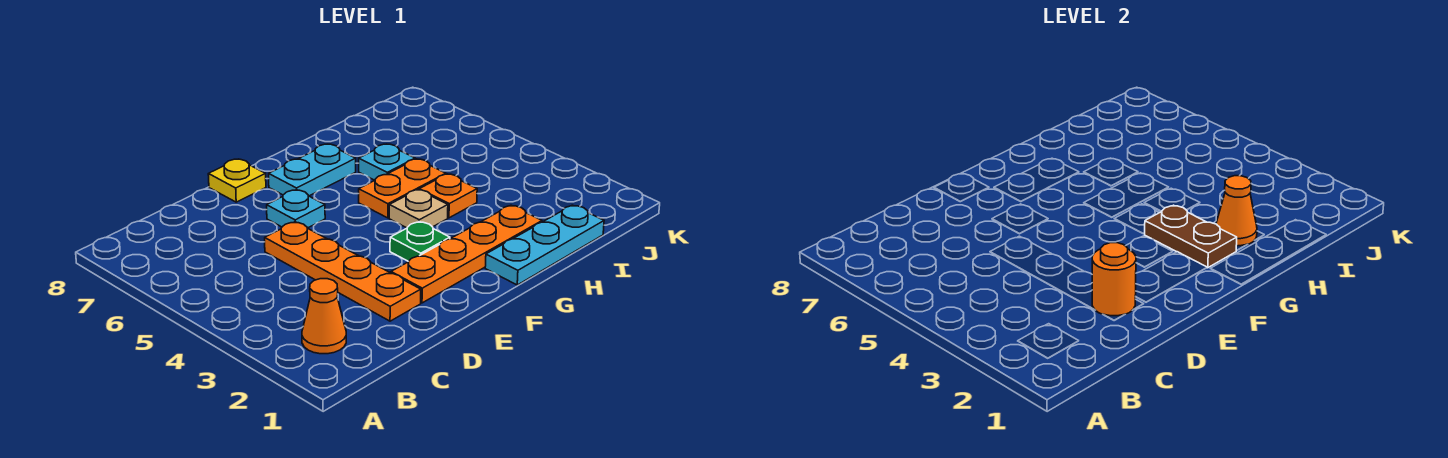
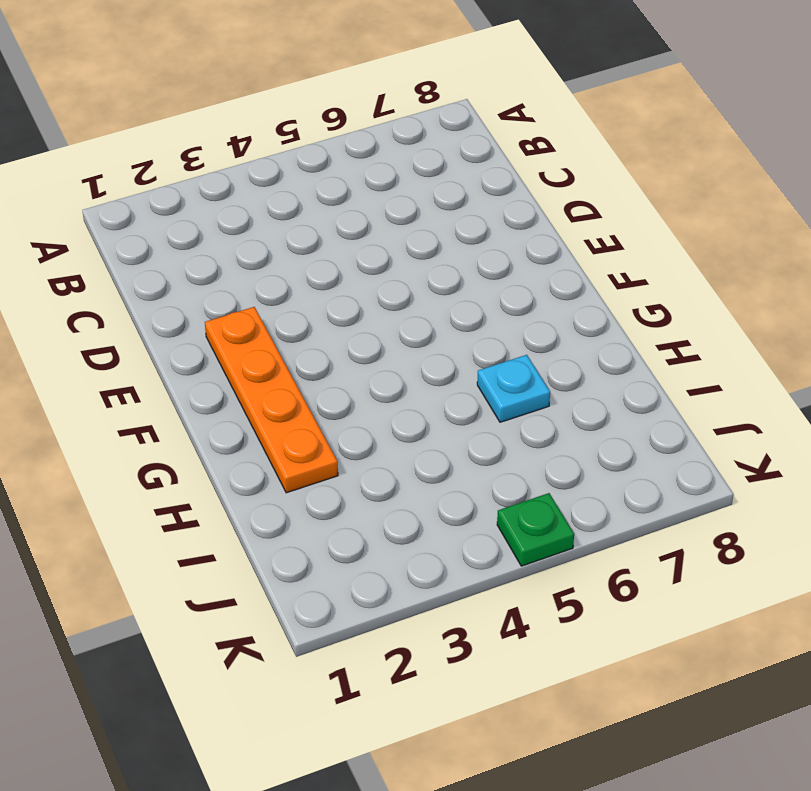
green 1x1 plate [497,493,574,566] -> green 1x1 plate moved to [390,222,450,261]
none -> orange 1x1 cone [302,279,346,354]
none -> orange 1x4 plate [265,222,421,321]
none -> cyan 1x1 plate [267,190,325,228]

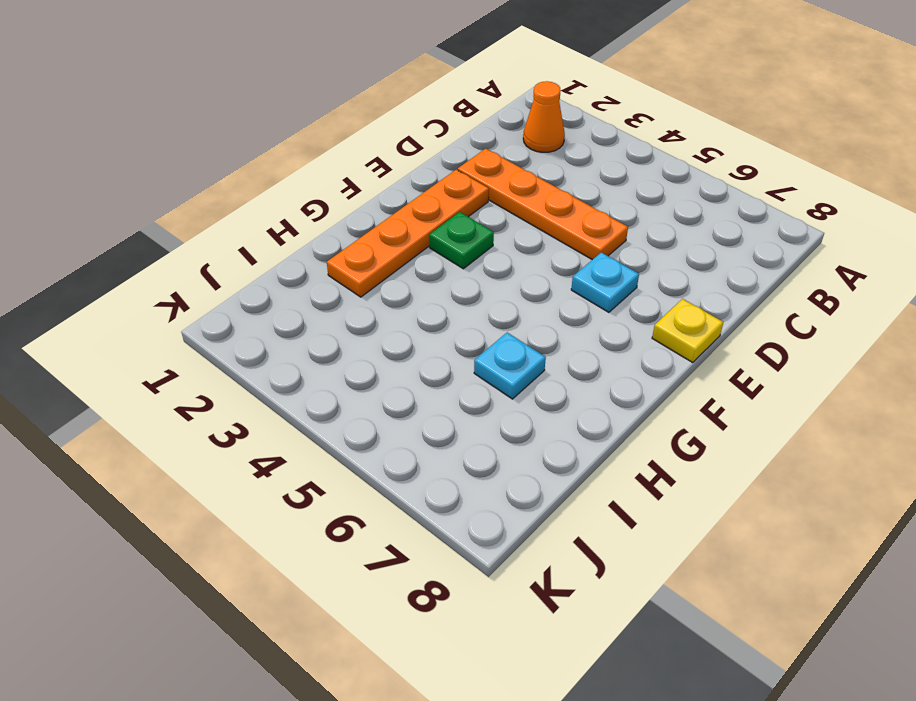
none -> cyan 1x2 plate [269,144,356,196]
none -> cyan 1x3 plate [485,205,604,285]
none -> tan 1x1 plate [389,190,448,228]

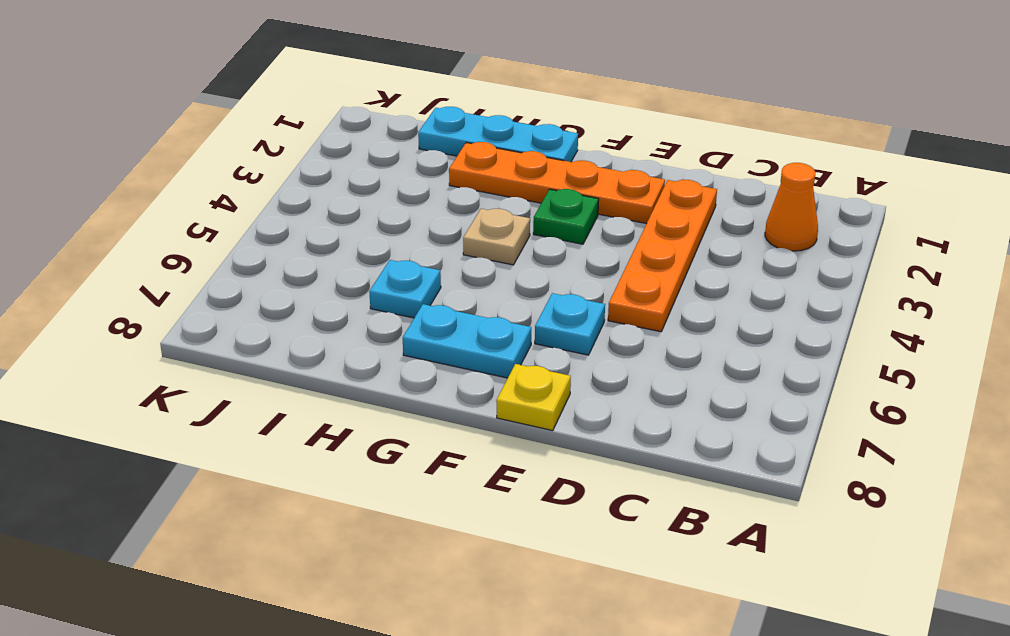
none -> orange 1x2 plate [359,159,446,218]
none -> orange 1x1 plate [419,174,477,218]
none -> orange 1x1 round brick [1092,243,1136,316]

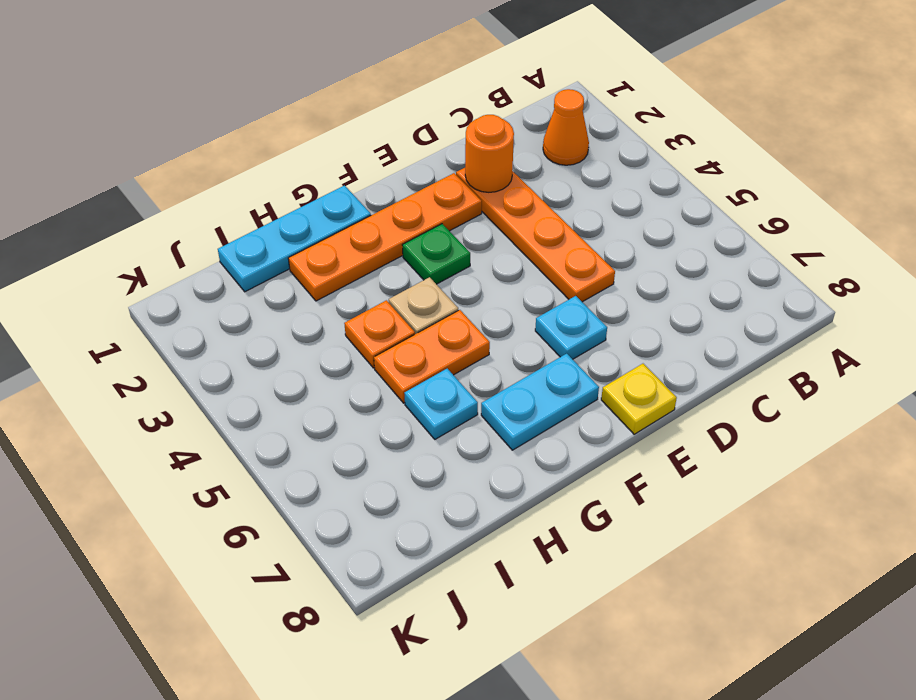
none -> brown 1x2 plate [1145,205,1237,268]
none -> orange 1x1 cone [1216,176,1257,246]

